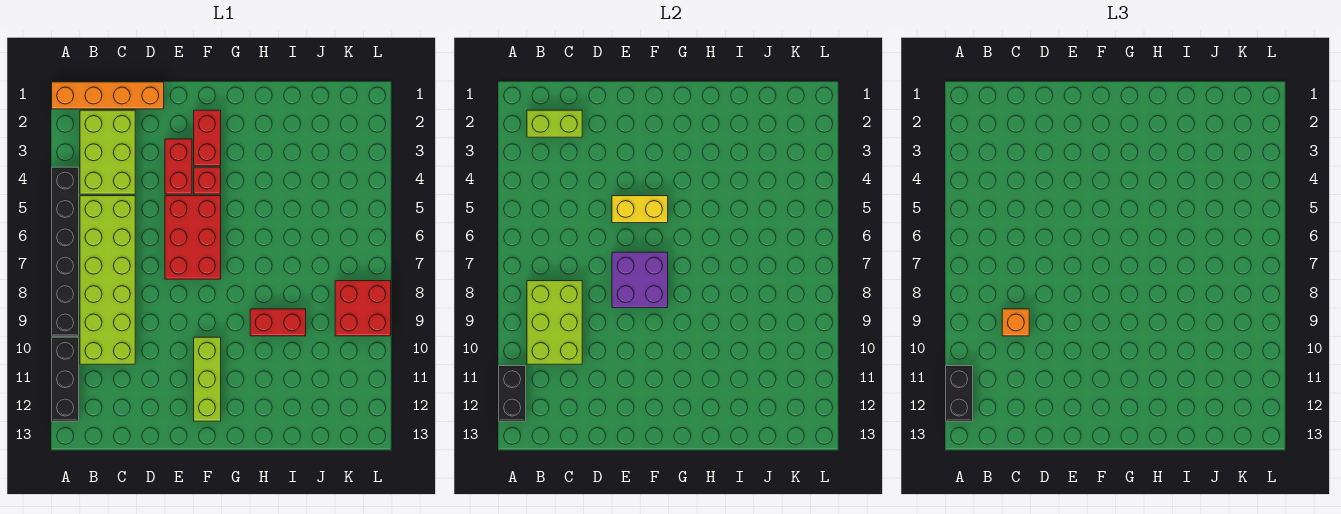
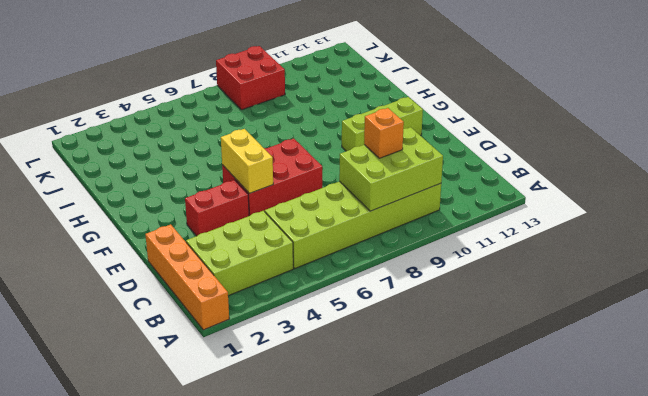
none -> black 1x6 brick [52,167,79,336]
none -> black 1x3 brick [52,337,79,421]
none -> red 1x2 brick [194,110,221,166]

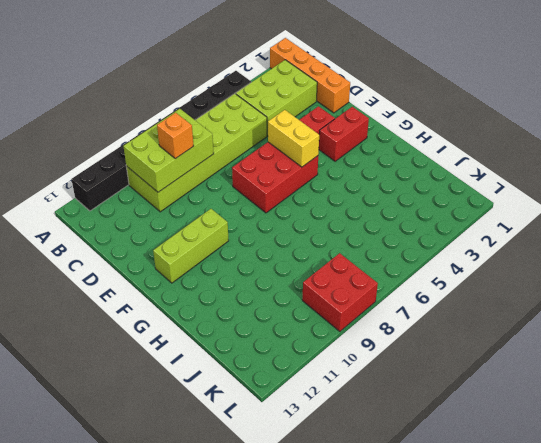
none -> red 1x1 brick [194,167,221,194]
none -> red 1x2 brick [250,309,306,336]
none -> black 1x2 brick [499,366,526,421]

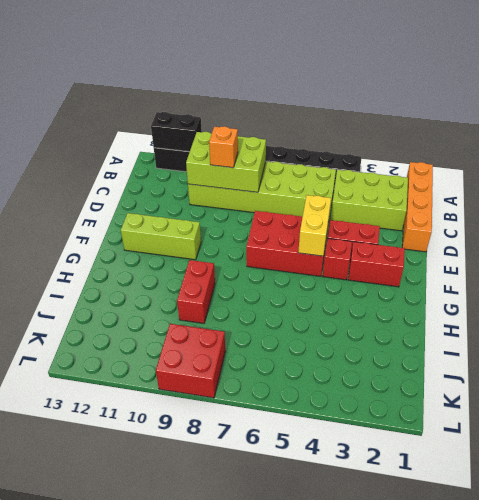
none -> lime 1x2 brick [527,110,582,137]
none -> purple 2x2 brick [612,252,668,308]
none -> black 1x2 brick [946,366,973,421]

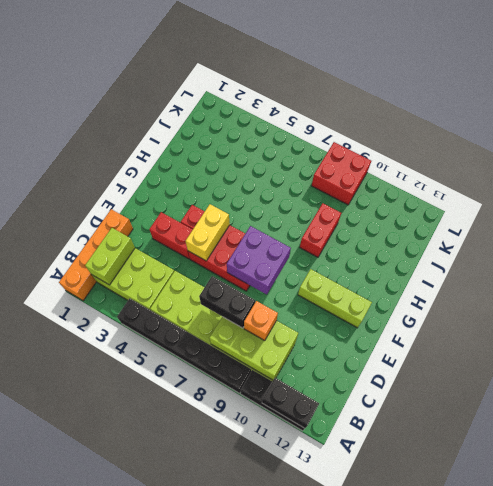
black 1x2 brick [199,276,255,328] -> black 1x2 brick moved to [946,366,973,421]
none -> red 1x2 brick [194,110,221,166]

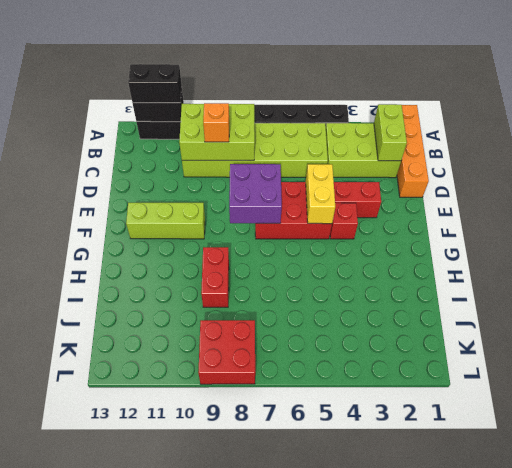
none -> red 1x2 brick [194,110,221,166]

